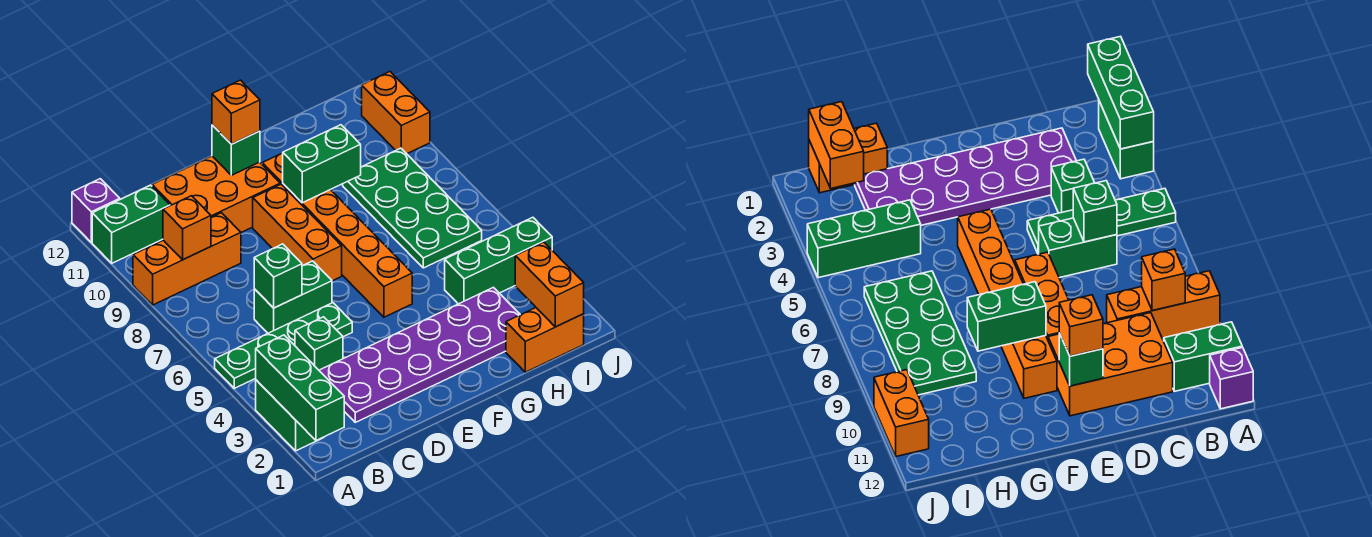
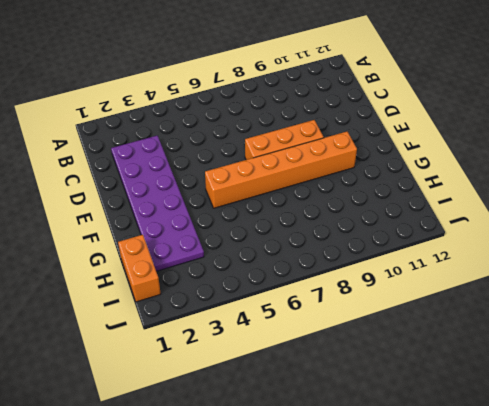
none -> green 1x2 brick [256,380,324,451]
none -> green 1x4 plate [215,303,352,388]
none -> orange 1x3 brick [133,213,241,305]

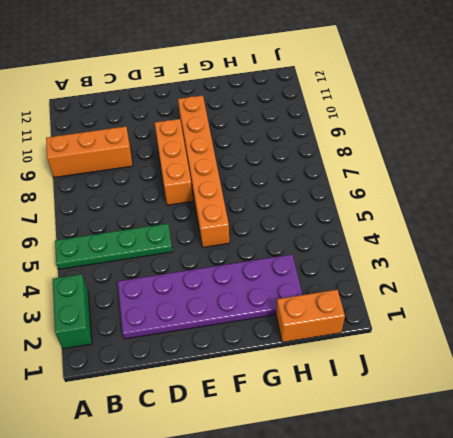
none -> green 1x2 brick [92,185,170,263]
none -> purple 1x1 brick [72,179,120,243]
none -> green 1x1 brick [295,317,343,370]

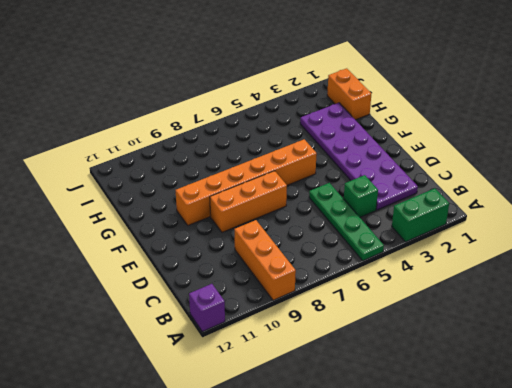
none -> green 1x2 brick [92,185,170,263]
none -> green 1x2 brick [254,261,332,333]
none -> orange 2x3 brick [152,156,280,232]

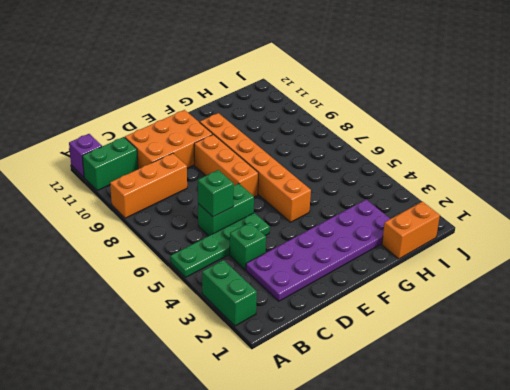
none -> green 1x3 brick [445,217,552,304]
none -> green 2x4 plate [343,148,482,268]
none -> orange 1x2 brick [362,72,430,154]

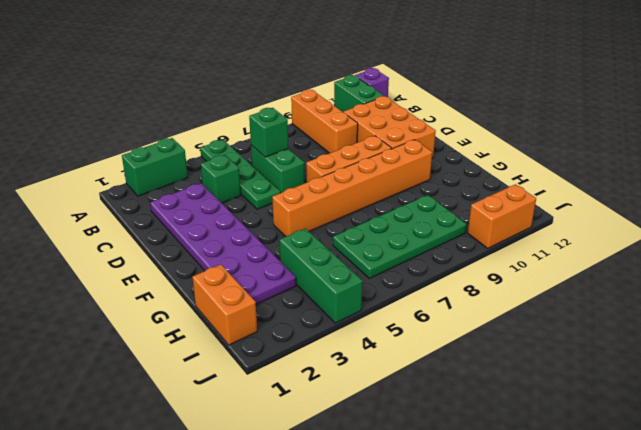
none -> green 1x3 brick [256,335,344,441]
none -> orange 1x1 brick [163,196,211,260]
none -> green 1x1 brick [212,125,260,175]

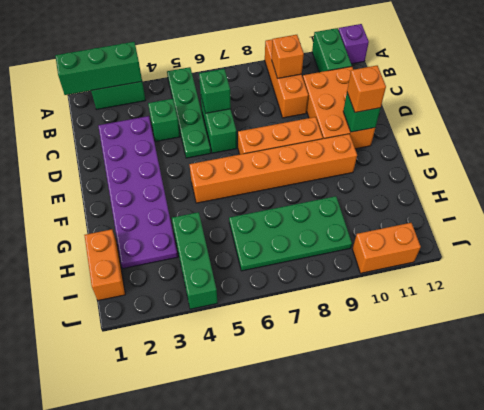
none -> green 1x2 brick [283,125,361,203]
none -> orange 1x2 brick [515,242,584,327]

